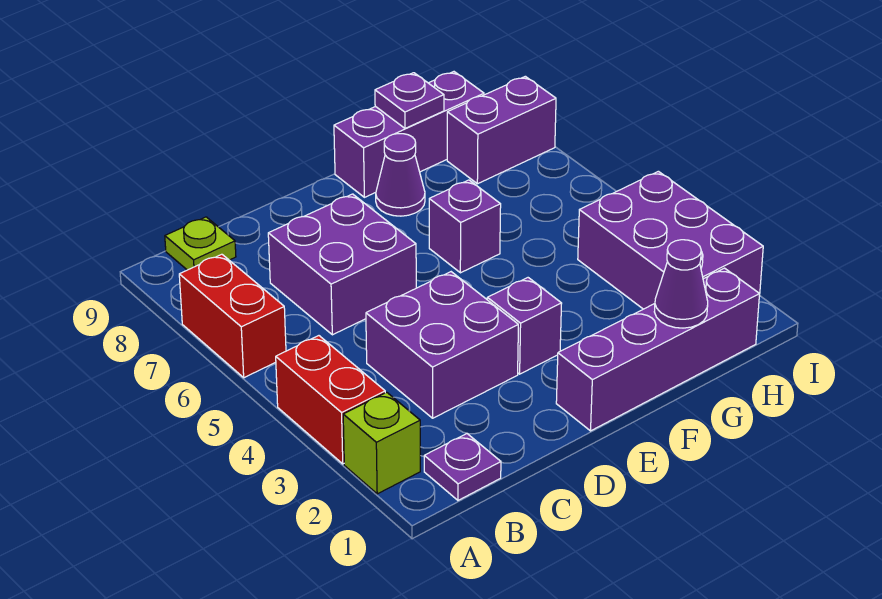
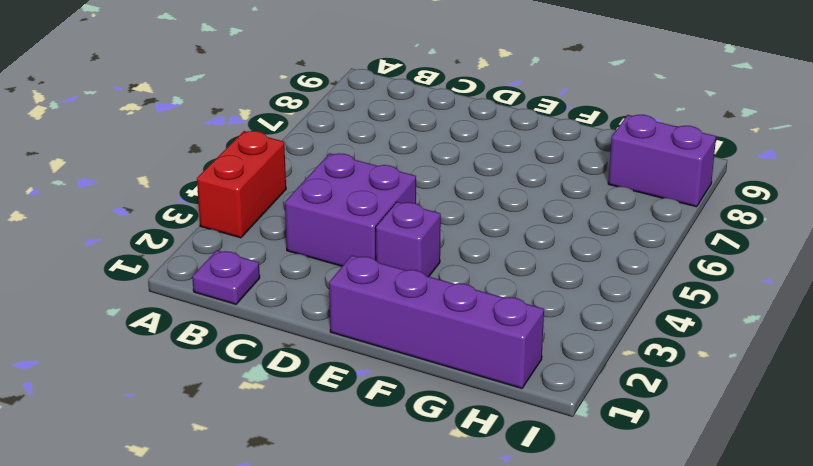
none -> lime 1x1 brick [343,392,420,494]
none -> red 1x2 brick [179,254,286,378]
none -> lime 1x1 plate [165,217,236,270]

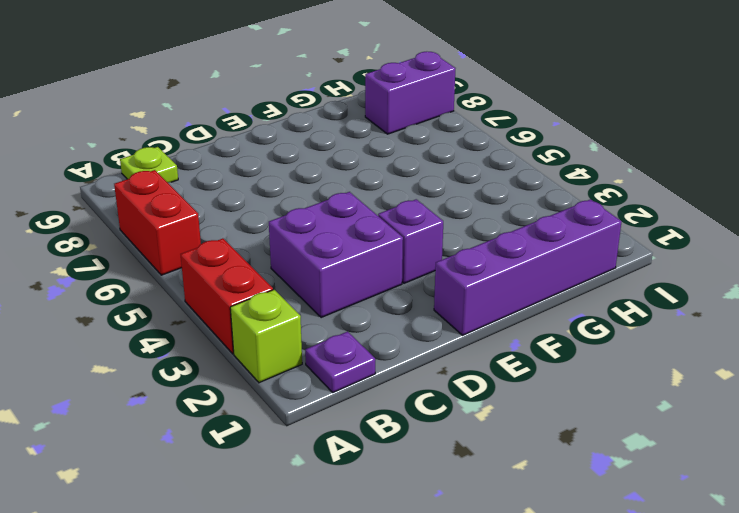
none -> purple 2x2 brick [268,194,416,335]
none -> purple 1x1 brick [429,180,501,273]
none -> purple 1x1 cone [376,134,425,216]

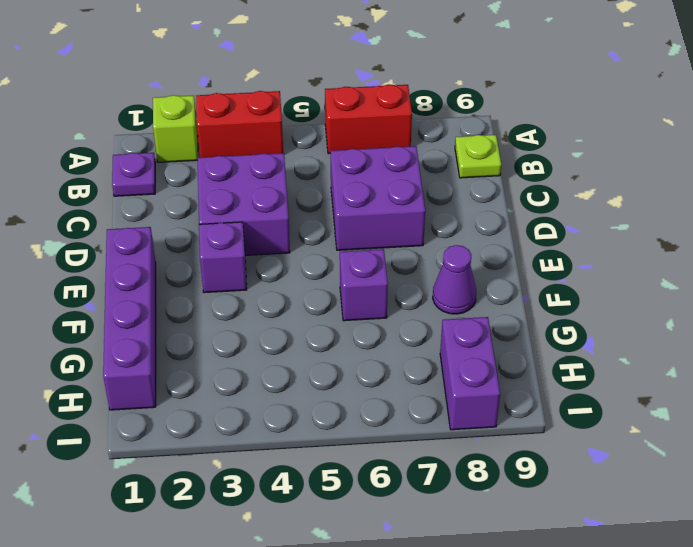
none -> purple 1x3 brick [334,72,484,197]
none -> purple 2x3 brick [578,171,763,309]
none -> purple 1x1 cone [654,240,708,328]

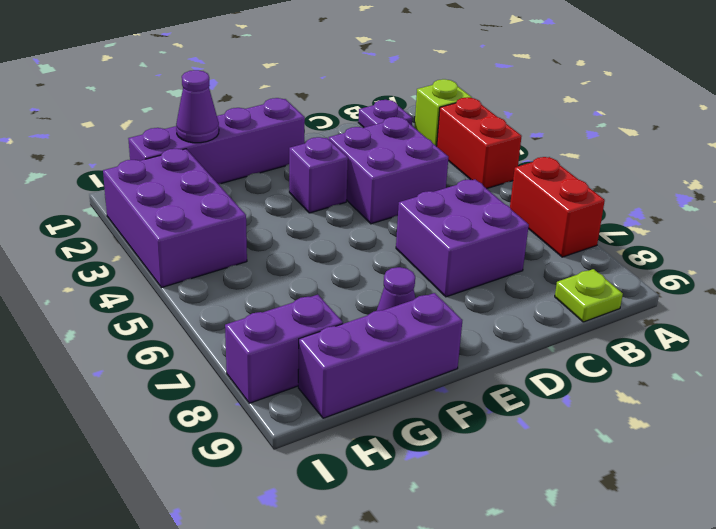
none -> purple 1x1 brick [429,180,501,273]
none -> purple 1x1 plate [375,73,444,128]

